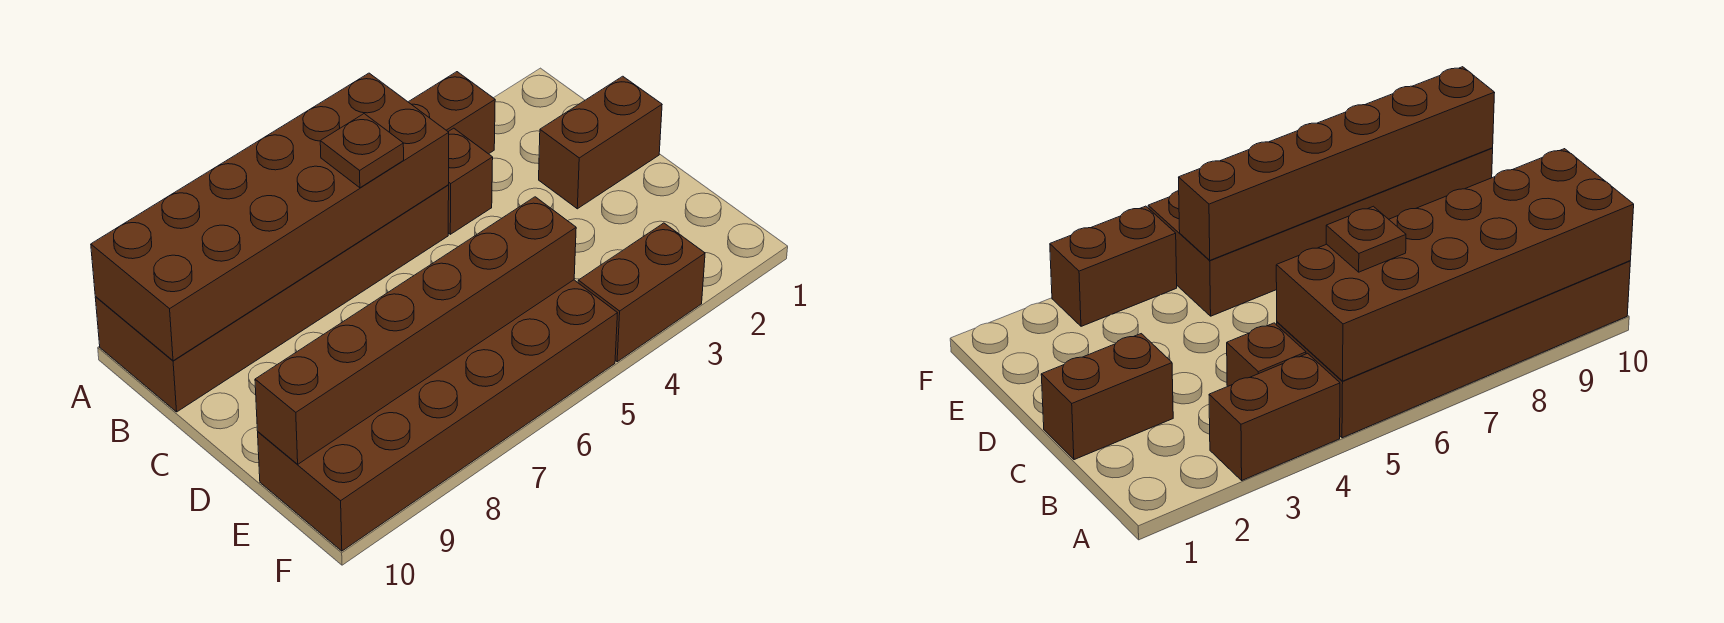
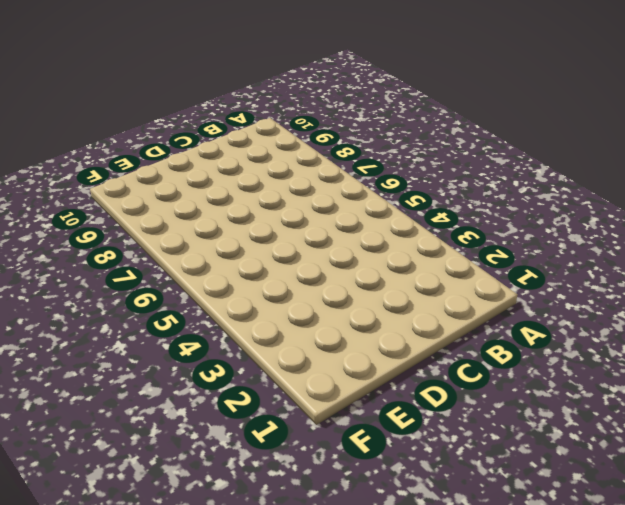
none -> brown 1x2 brick [409,72,495,154]
none -> brown 2x6 brick [95,185,449,412]

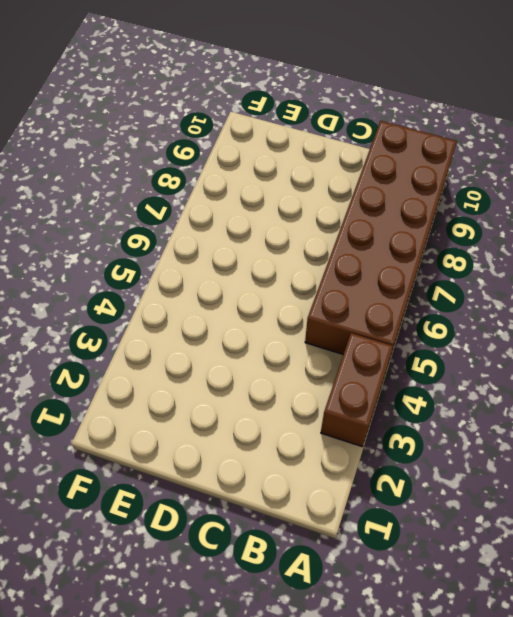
none -> brown 1x1 brick [448,128,493,234]
none -> brown 1x2 brick [539,76,662,209]

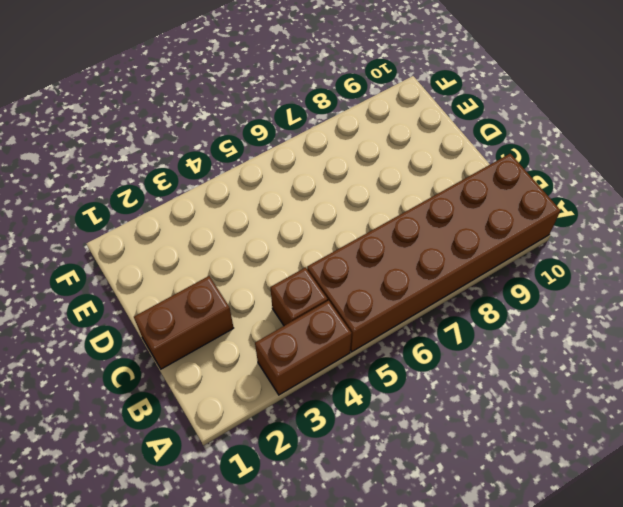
none -> brown 2x6 brick [258,280,617,551]
none -> brown 1x2 brick [578,223,705,362]

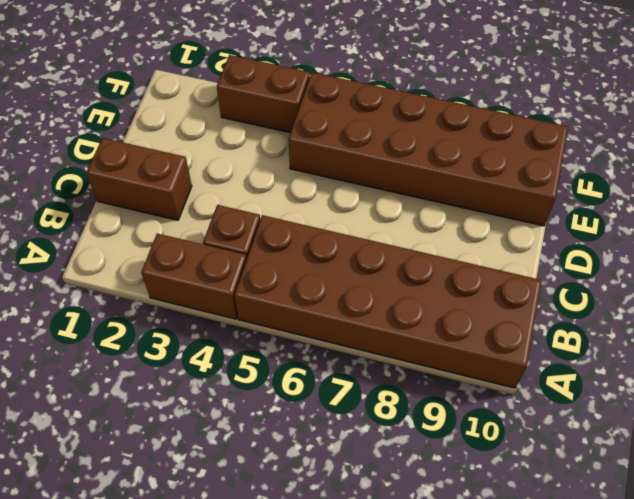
none -> brown 2x6 brick [91,73,449,361]
none -> brown 1x6 brick [255,197,576,464]

